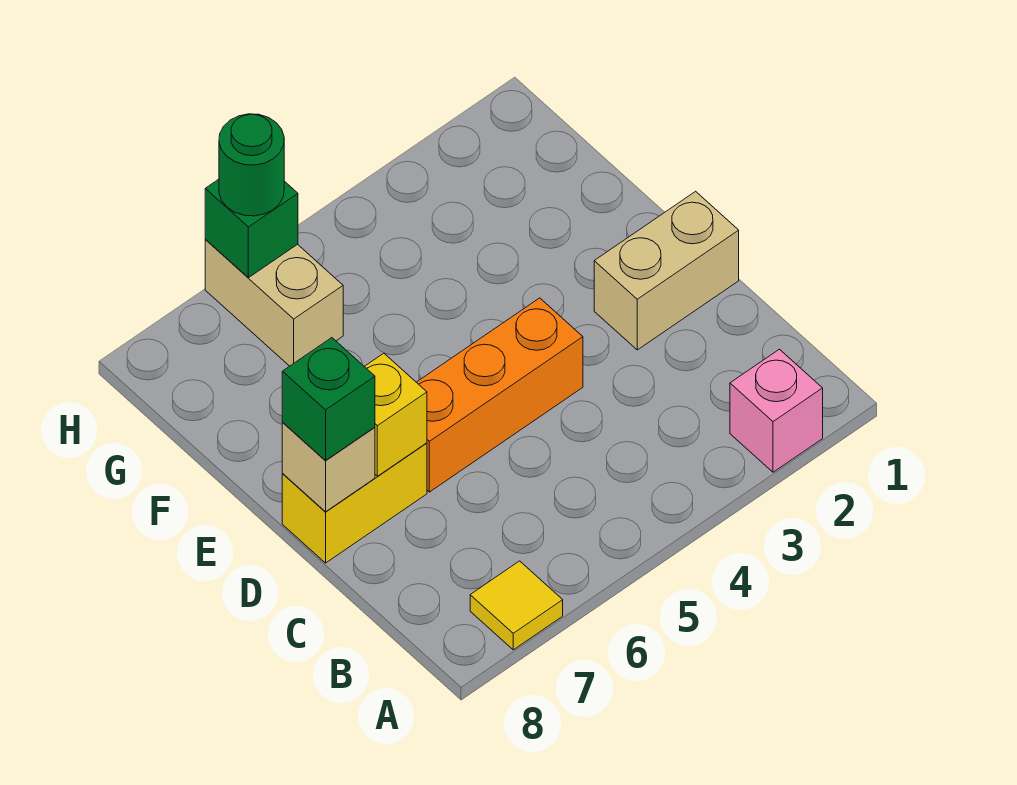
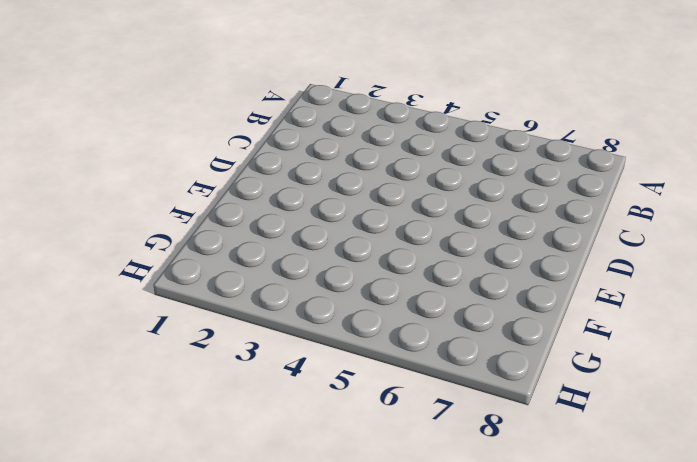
none -> pink 1x1 brick [730,349,823,472]
none -> yellow 1x1 tile [470,561,563,650]

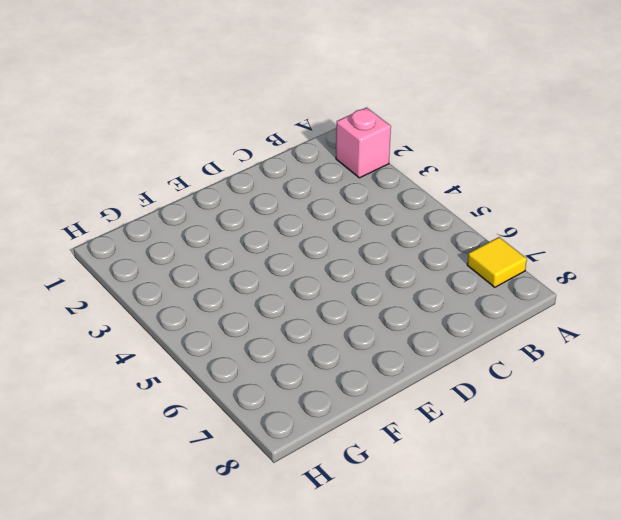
none -> tan 1x2 brick [594,191,739,350]
none -> orange 1x3 brick [416,298,583,492]

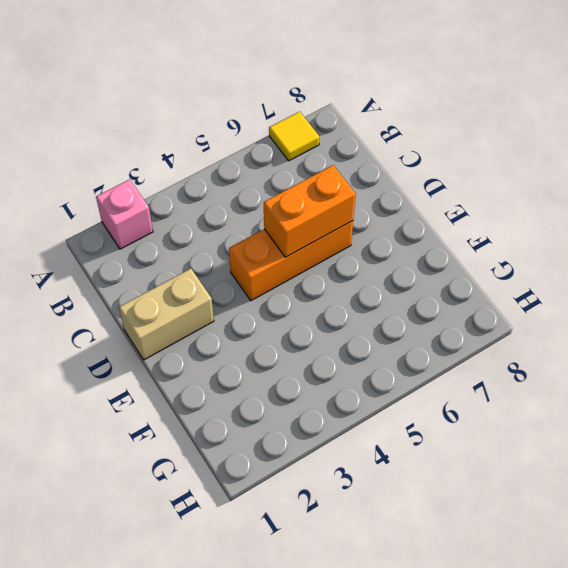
orange 1x2 brick [264,165,356,257] -> none
none -> yellow 1x2 brick [282,443,427,563]
none -> tan 1x2 brick [205,239,343,366]

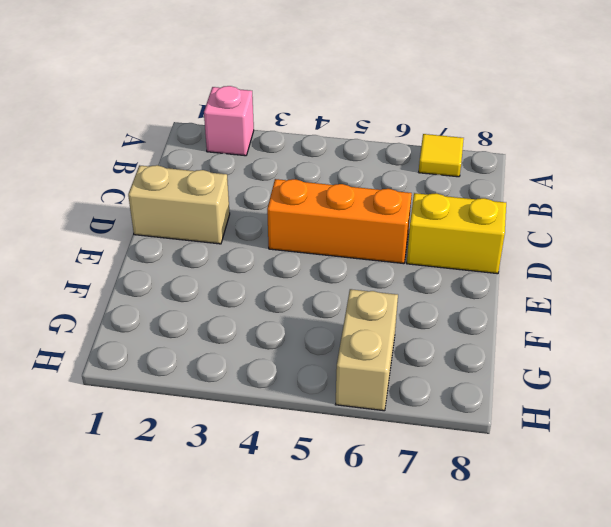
none -> yellow 1x1 brick [364,353,427,476]
none -> tan 1x1 brick [282,423,375,512]

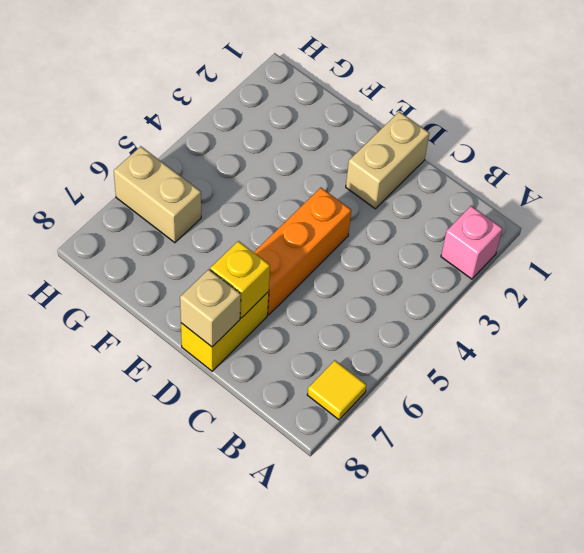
none -> green 1x1 brick [205,179,298,278]
none -> green 1x1 brick [282,338,375,460]

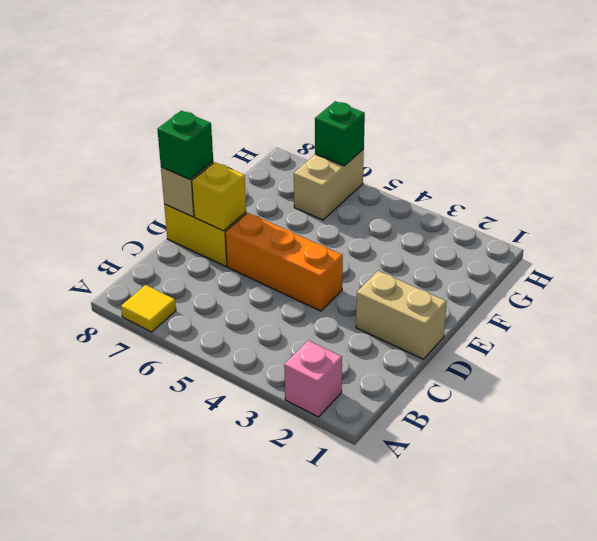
none -> green 1x1 round brick [219,114,284,216]

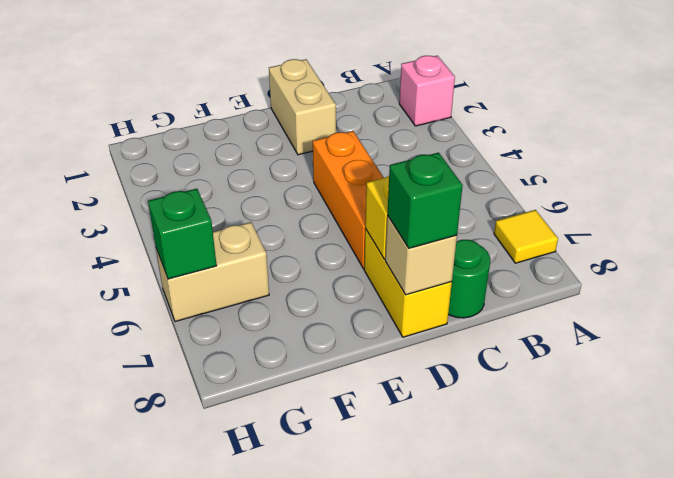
green 1x1 round brick [448,240,490,318] -> green 1x1 round brick moved to [219,114,284,216]

